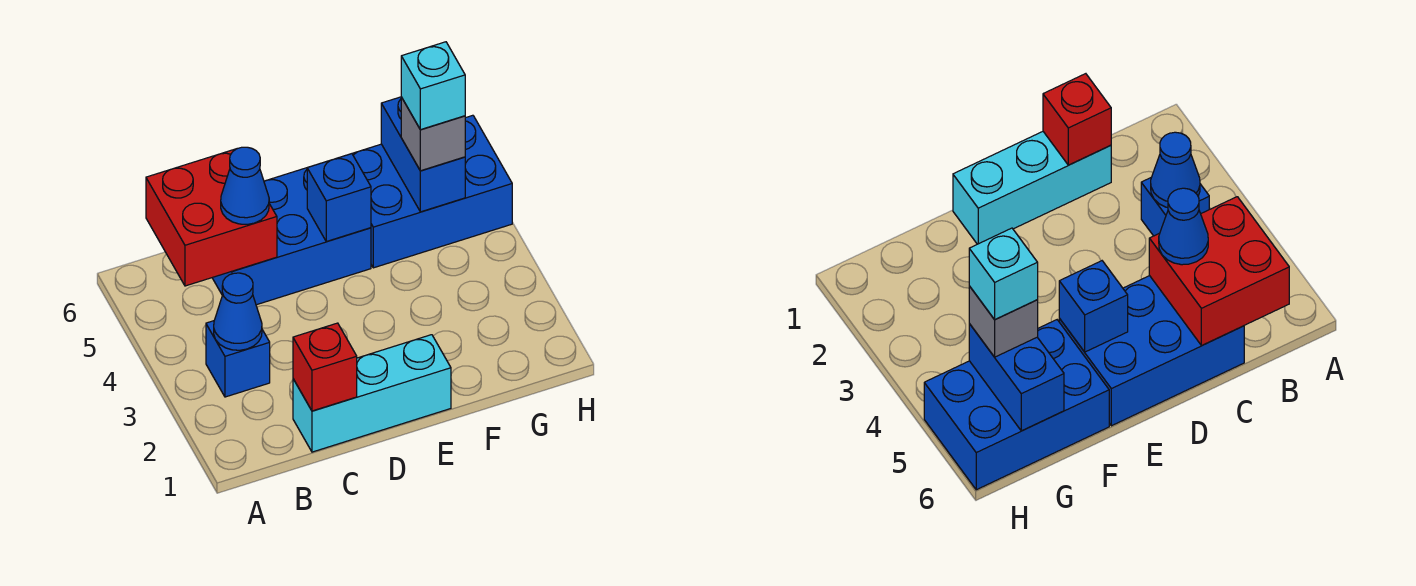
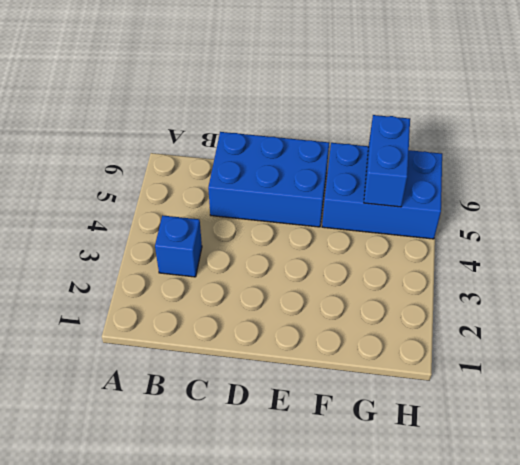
none -> cyan 1x3 brick [293,335,451,452]
none -> blue 1x1 cone [214,273,262,350]
none -> red 2x2 brick [146,148,277,286]

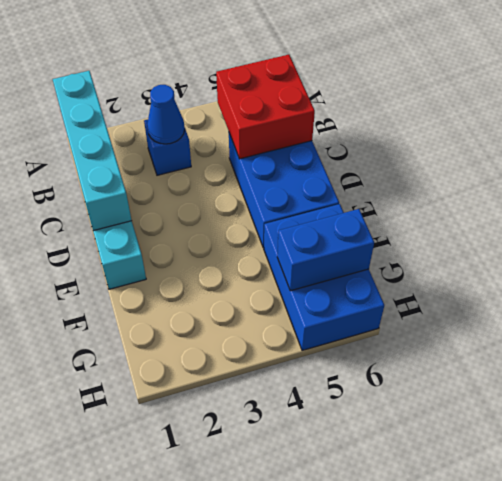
cyan 1x4 brick [53,71,132,231] -> red 1x1 brick [293,323,357,411]
none -> blue 1x1 brick [307,154,371,241]
none -> blue 1x1 cone [221,147,269,224]
none -> grey 1x1 brick [401,97,465,171]

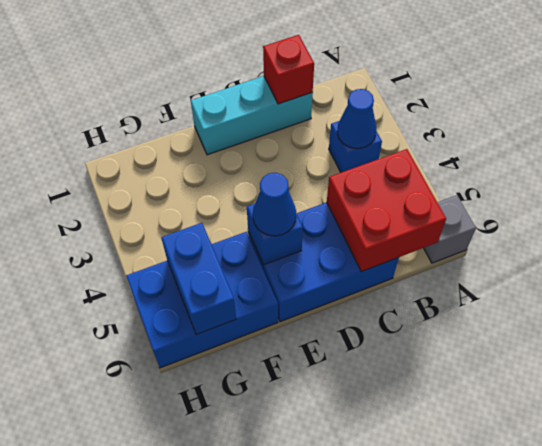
grey 1x1 brick [424,195,476,263] -> grey 1x1 brick moved to [401,97,465,171]
blue 1x1 cone [253,173,296,236] -> blue 1x1 cone moved to [221,147,269,224]
none -> cyan 1x1 brick [401,42,465,130]

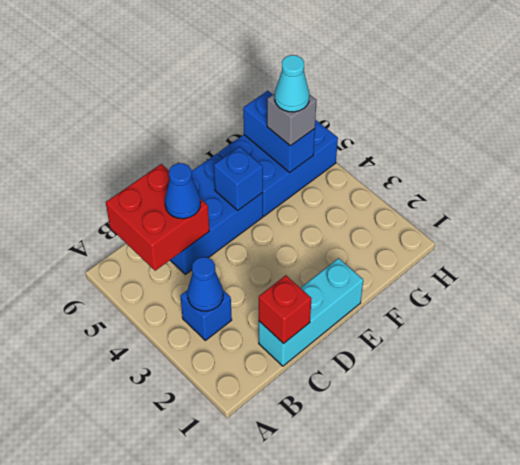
cyan 1x1 cone [275,55,309,112] -> cyan 1x1 brick [401,42,465,130]

